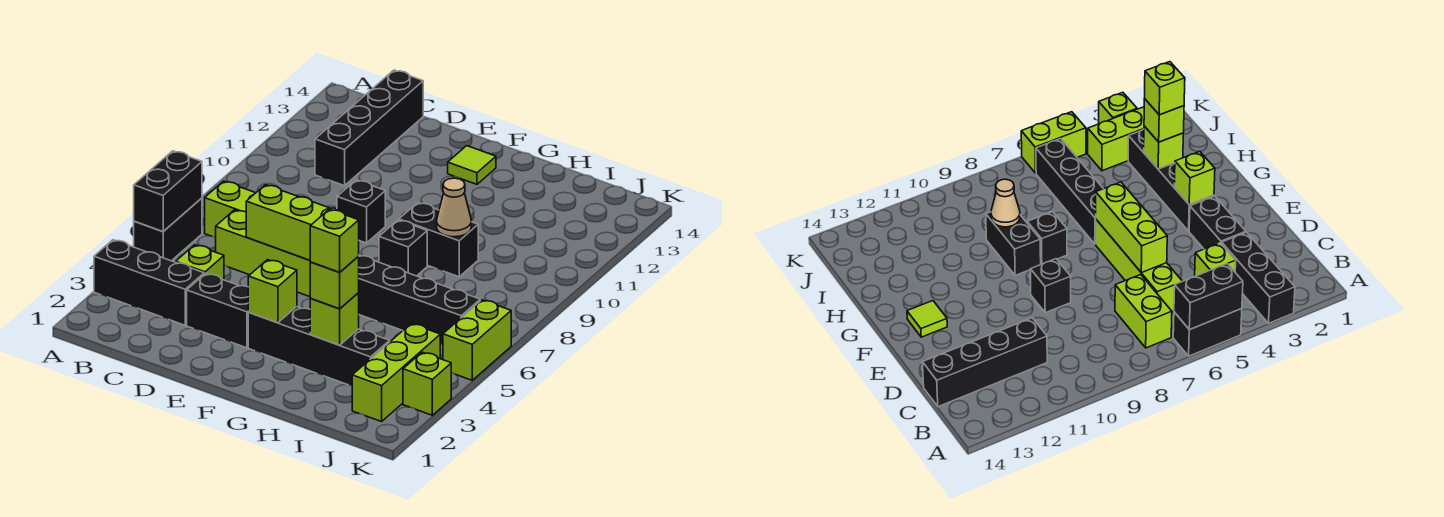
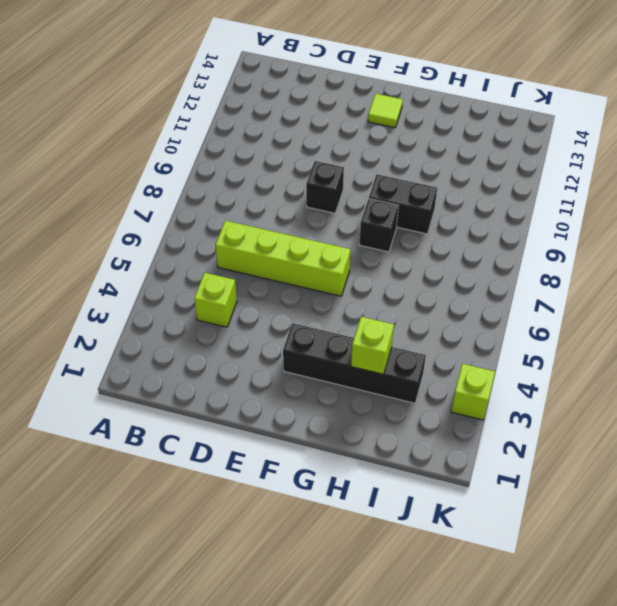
none -> black 1x3 brick [94,240,204,325]
none -> black 1x2 brick [134,198,202,261]
none -> lime 1x2 brick [205,181,255,237]

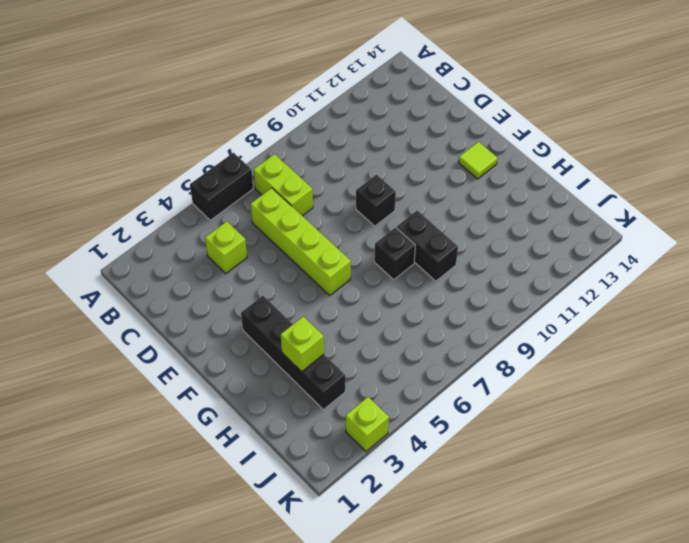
none -> black 1x3 brick [94,240,204,325]
none -> black 1x4 brick [315,70,423,186]
none -> black 1x2 brick [187,273,249,348]

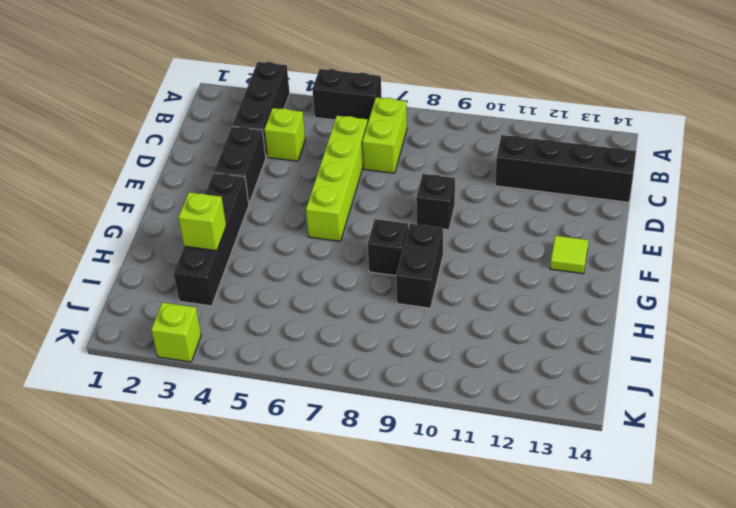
none -> black 1x4 brick [359,255,480,345]
none -> lime 1x3 brick [352,324,440,422]
none -> lime 1x2 brick [443,300,511,380]

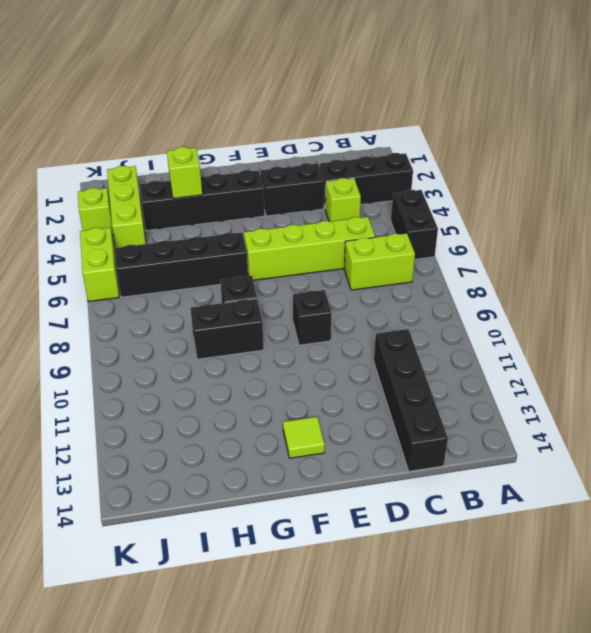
none -> black 1x2 brick [134,151,202,232]
none -> lime 1x3 brick [246,185,357,260]
none -> lime 1x1 brick [248,260,297,323]

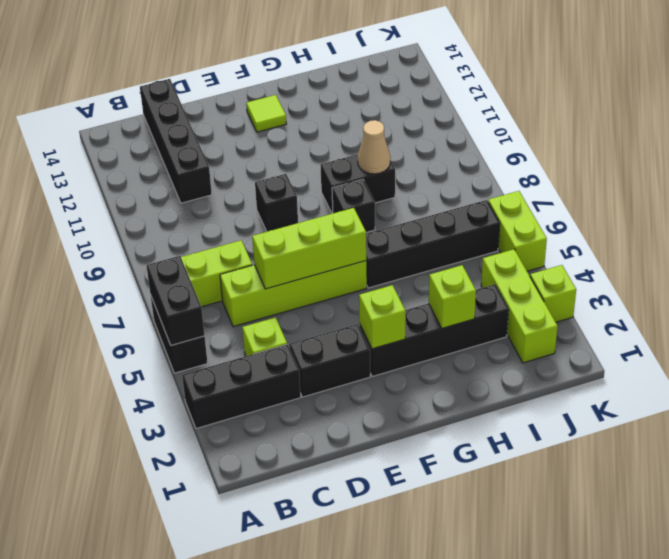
none -> lime 1x1 brick [310,256,359,309]
none -> lime 1x1 brick [310,209,359,272]

